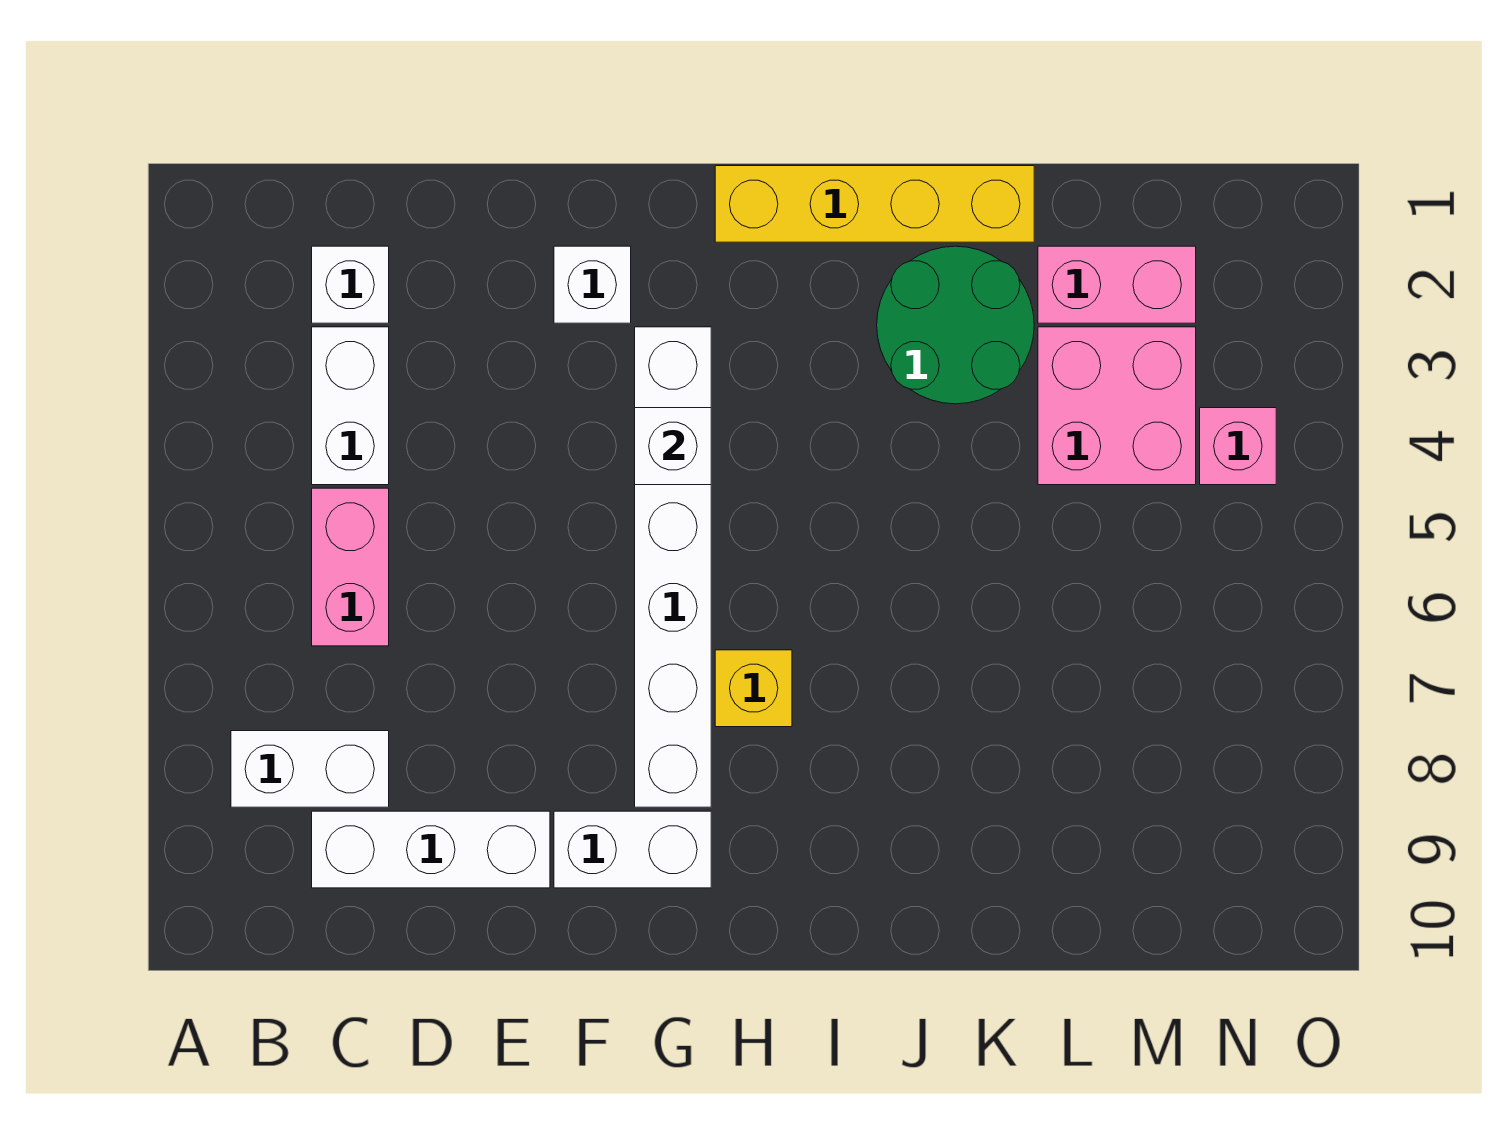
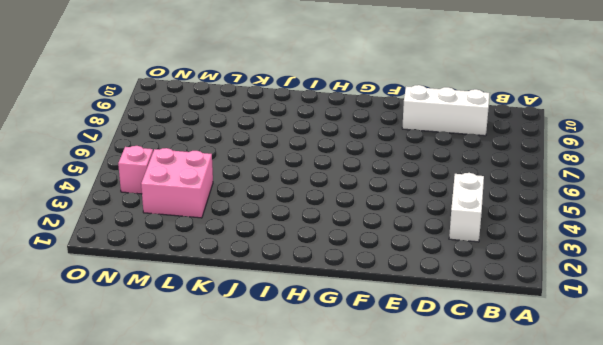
none -> white 1x2 brick [231,731,389,807]
none -> white 1x1 brick [312,246,389,323]
none -> pink 1x2 brick [312,488,389,646]

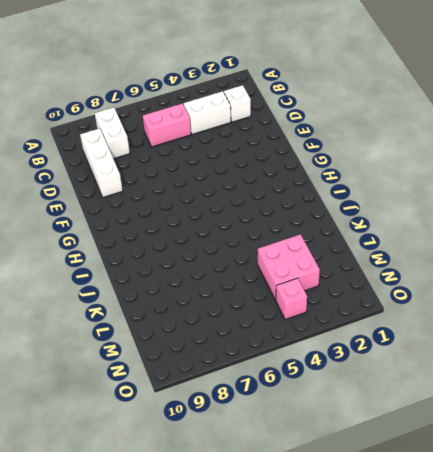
none -> white 1x1 brick [554,246,631,323]
none -> white 1x2 brick [554,811,711,888]
none -> white 1x6 brick [635,327,711,807]

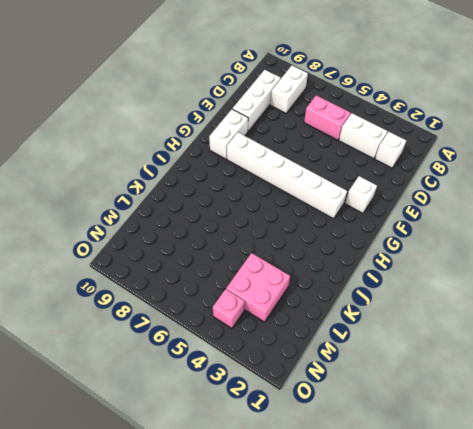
none -> yellow 1x4 brick [715,166,1034,242]
none -> yellow 1x1 brick [715,650,792,727]
none -> green 2x2 round brick [877,246,1034,404]

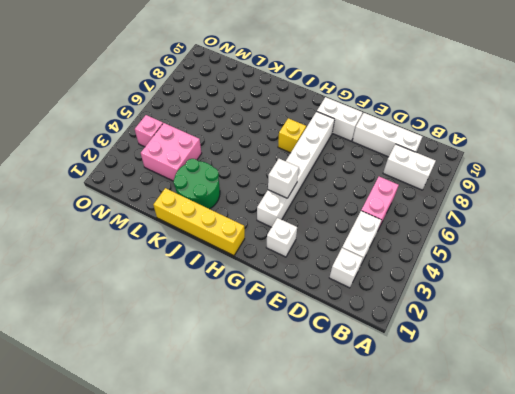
none -> pink 1x2 brick [1038,246,1196,323]

